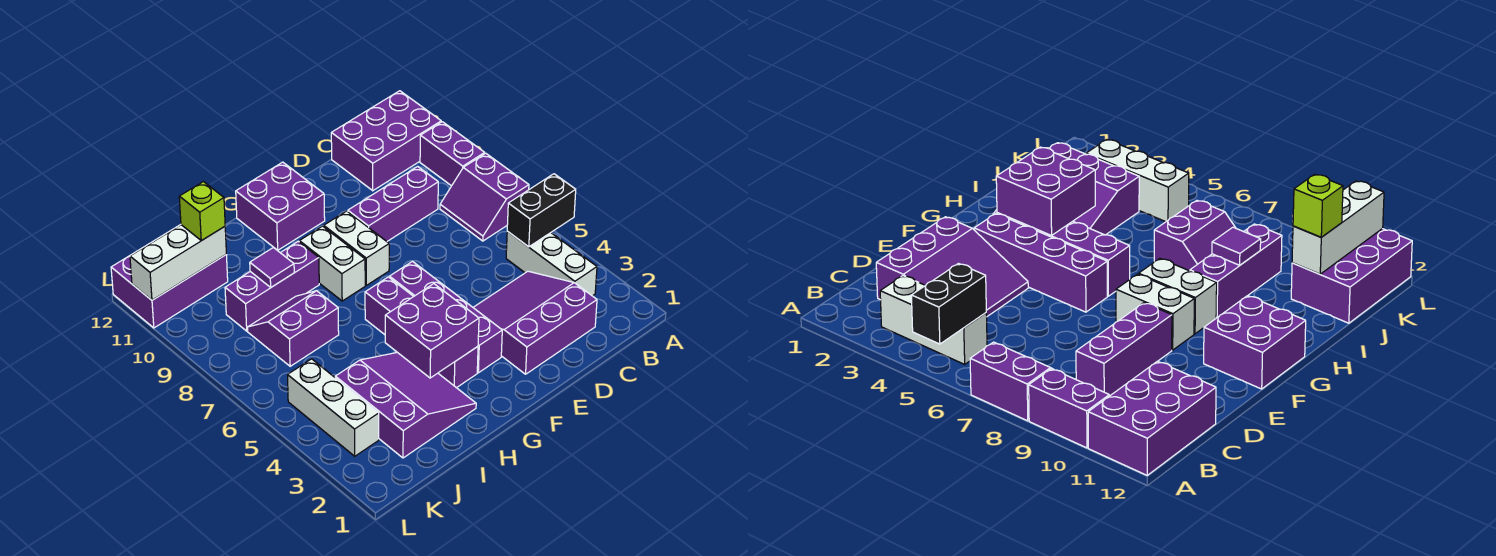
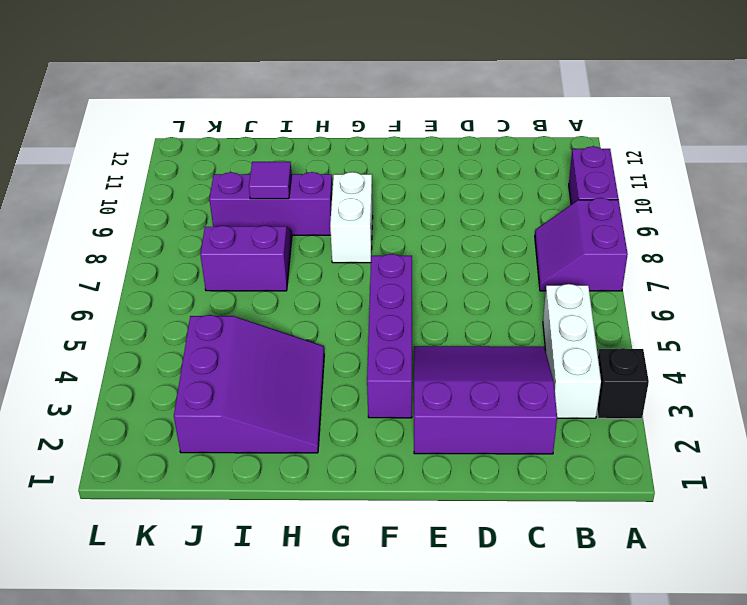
black 1x1 brick [597,348,649,419] -> none
none -> purple 2x3 brick [331,91,441,191]
none -> purple 1x3 brick [348,166,438,241]
none -> white 1x2 brick [324,211,389,285]

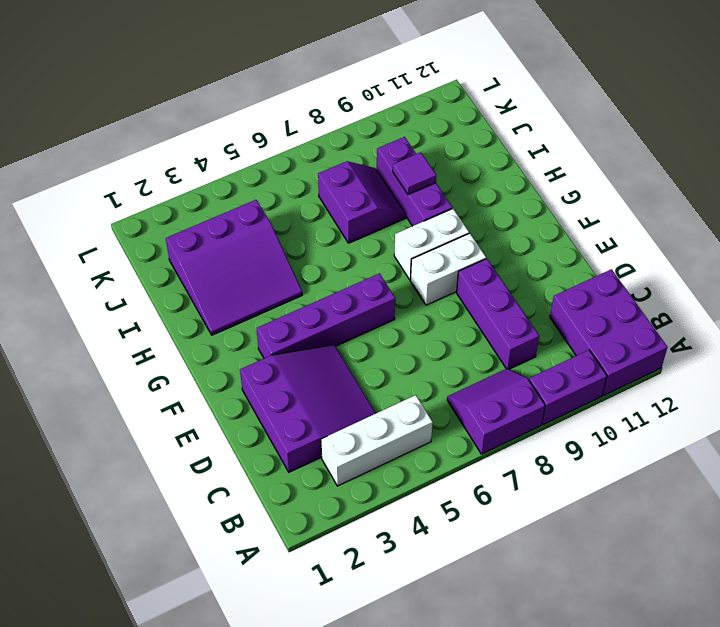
none -> purple 2x2 brick [236,162,325,250]
none -> purple 1x4 brick [365,277,478,388]
none -> purple 2x3 brick [111,225,228,328]

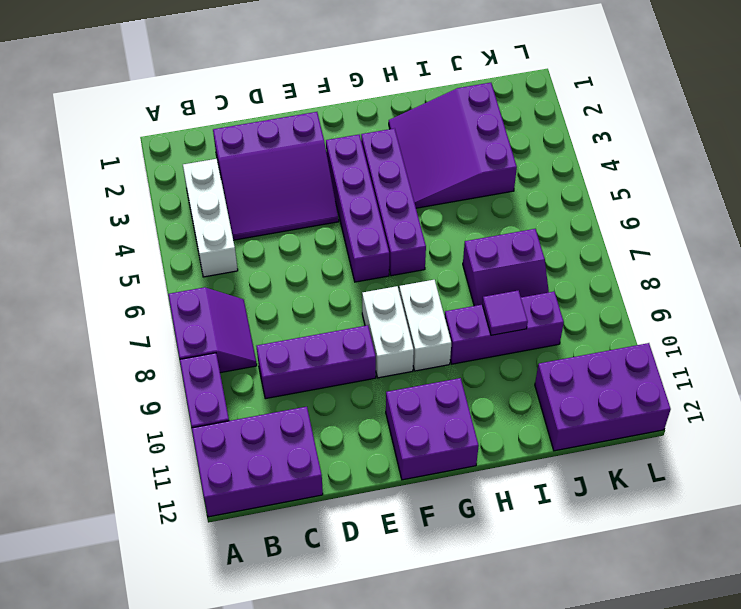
none -> white 1x3 brick [288,359,379,456]
none -> black 1x2 brick [507,174,576,247]
none -> purple 2x2 brick [385,284,479,378]

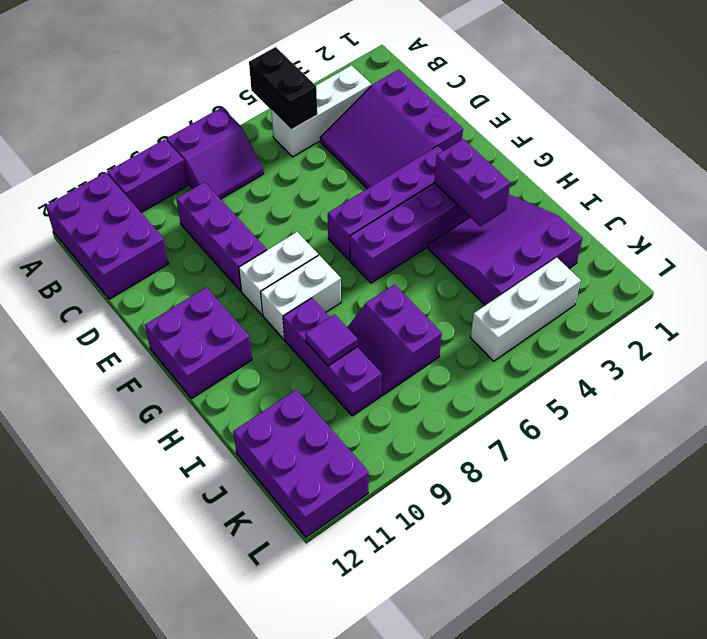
purple 1x2 brick [435,139,510,226] -> purple 2x2 brick [385,284,479,378]
none -> white 1x3 brick [130,225,226,300]
none -> lime 1x1 brick [179,182,225,241]

